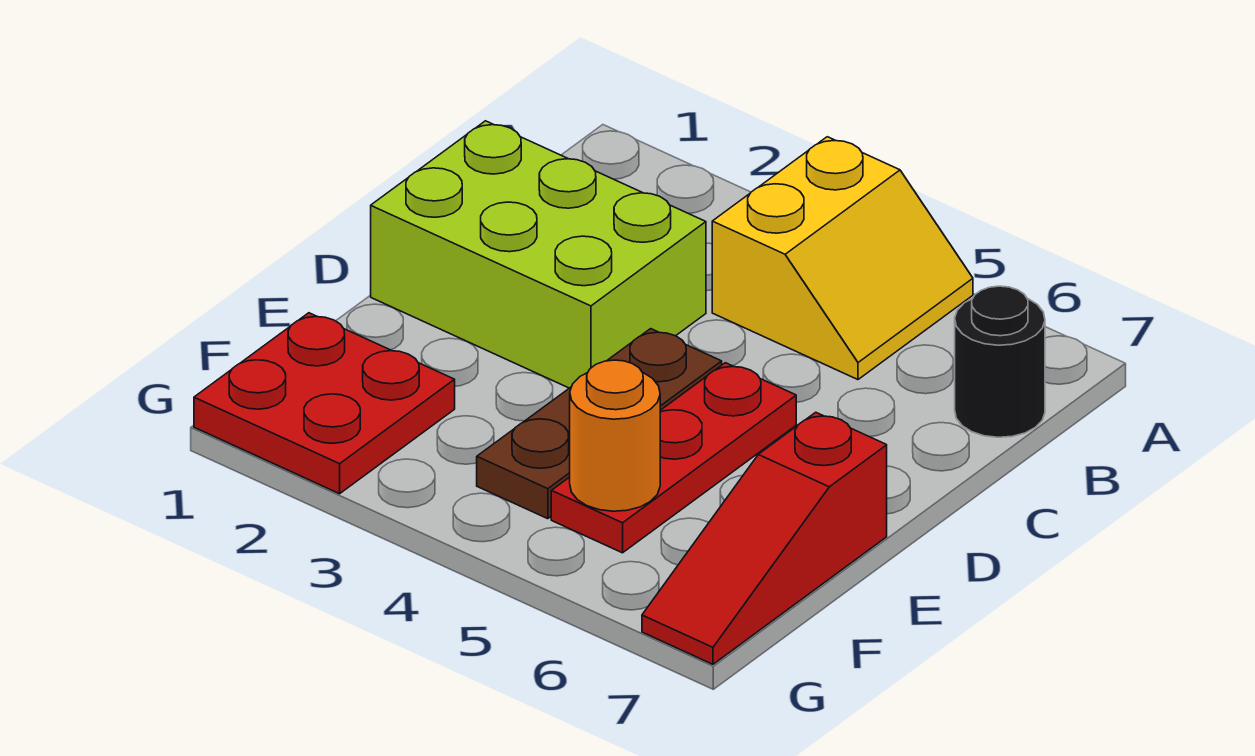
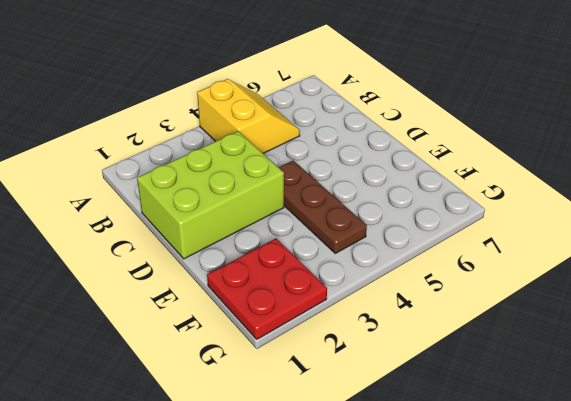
none -> black 1x1 round brick [955,286,1045,437]
none -> red 1x3 plate [551,363,796,553]

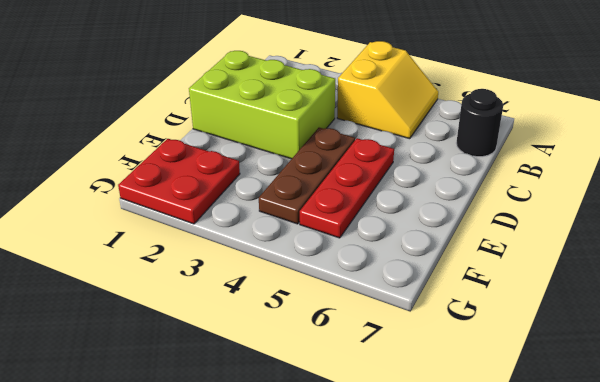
none -> red 1x3 slope [642,412,887,664]
none -> orange 1x1 round brick [570,360,660,511]

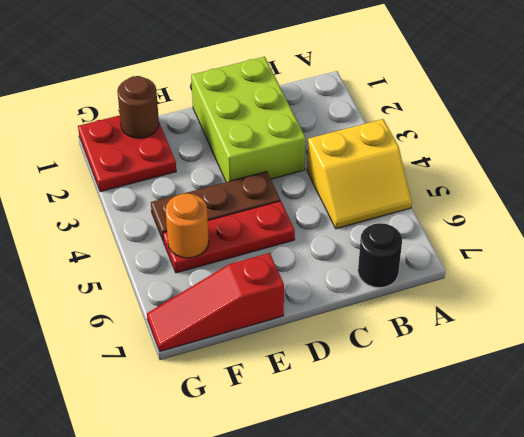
brown 1x1 round brick [117,76,159,138] -> none

